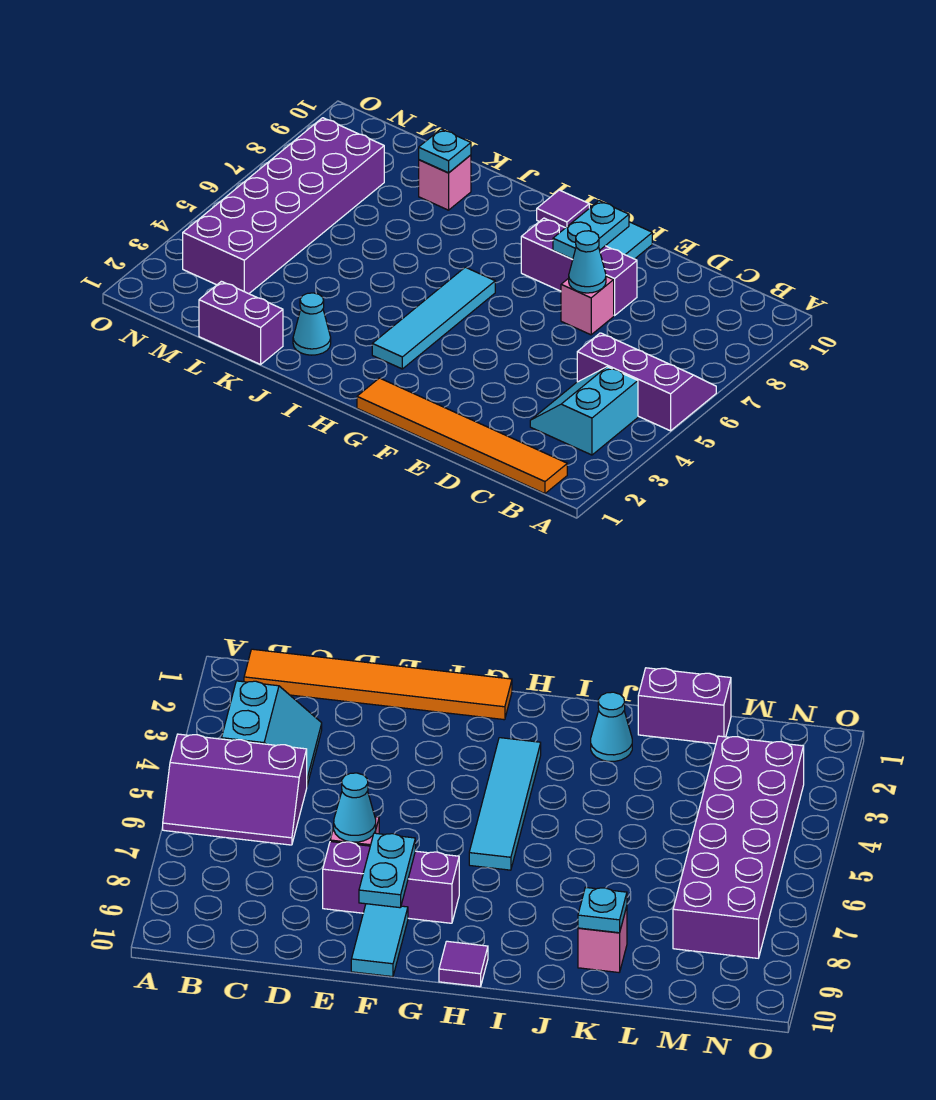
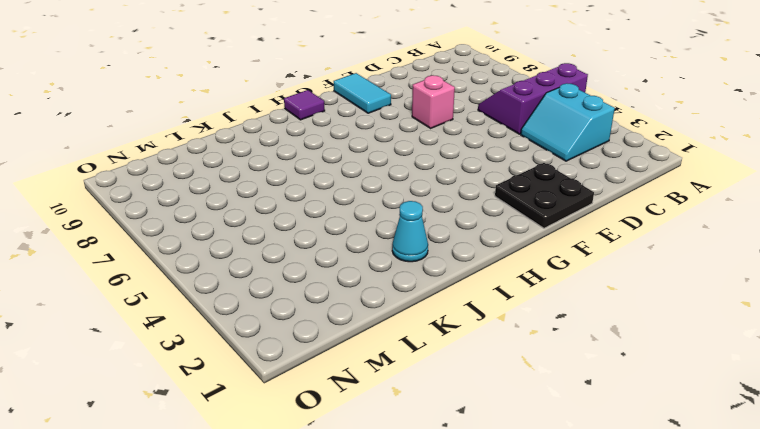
black 2x2 plate [495,163,594,228] -> orange 1x6 tile [357,378,567,494]
none -> purple 1x3 brick [521,218,637,315]
none -> cyan 1x4 tile [372,267,495,369]
none -> purple 1x2 brick [199,281,283,364]

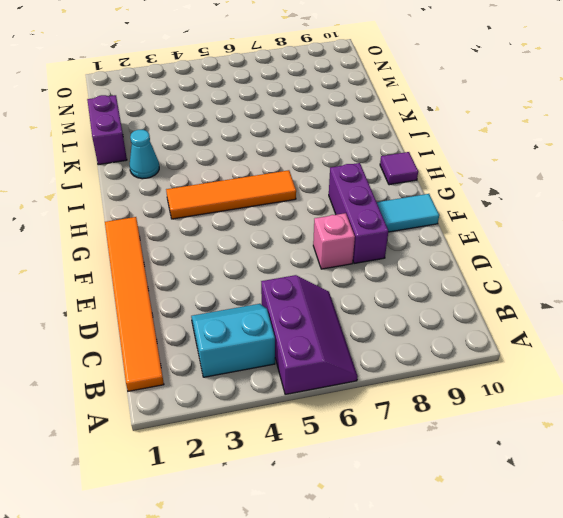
orange 1x4 tile [166,170,296,219] -> cyan 1x4 tile [372,267,495,369]
none -> pink 1x1 brick [419,155,471,210]
none -> purple 2x6 brick [183,118,384,294]
none -> cyan 1x1 cone [569,231,606,293]

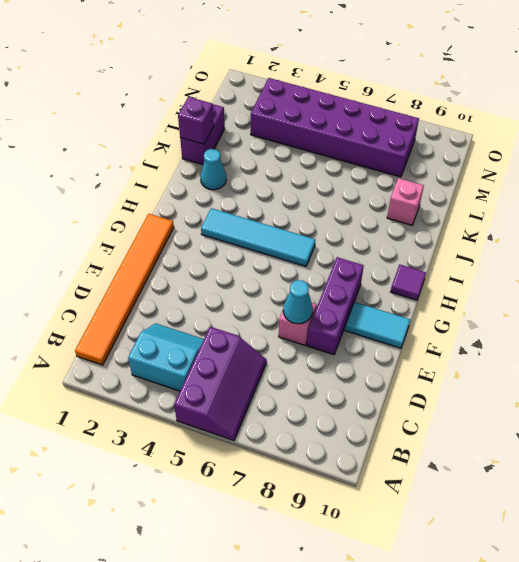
purple 1x1 brick [178,97,214,144] -> none
none -> cyan 1x2 plate [553,201,629,259]
none -> cyan 1x1 plate [419,129,471,173]

